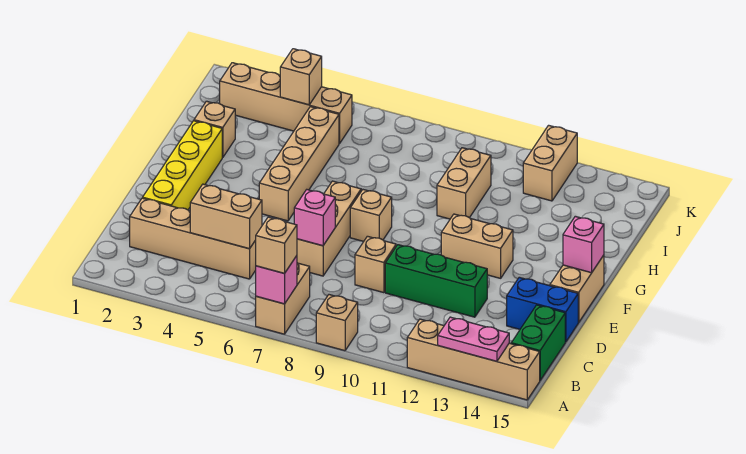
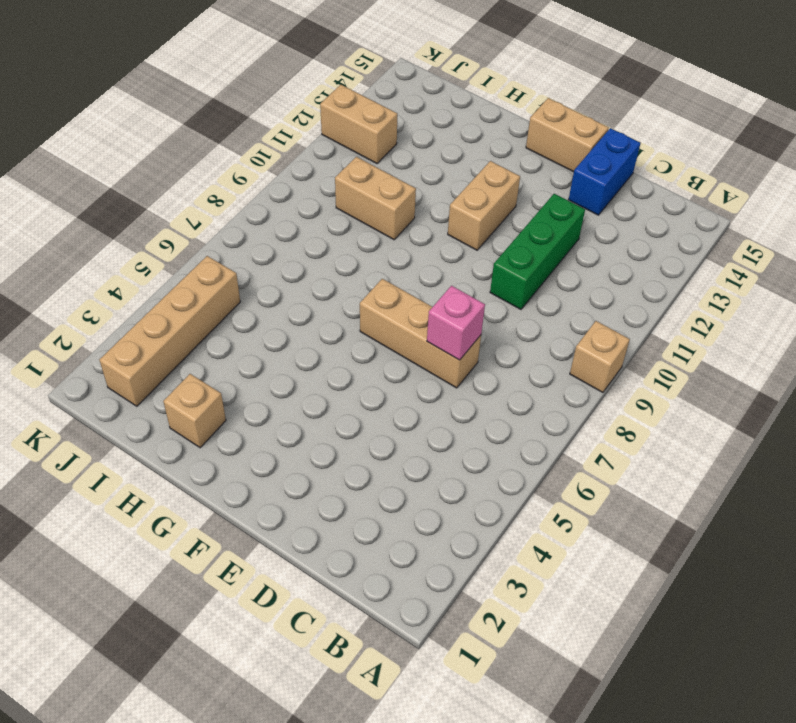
none -> tan 1x2 brick [256,263,310,334]
none -> tan 1x4 brick [407,319,540,400]
none -> green 1x2 brick [511,305,565,380]

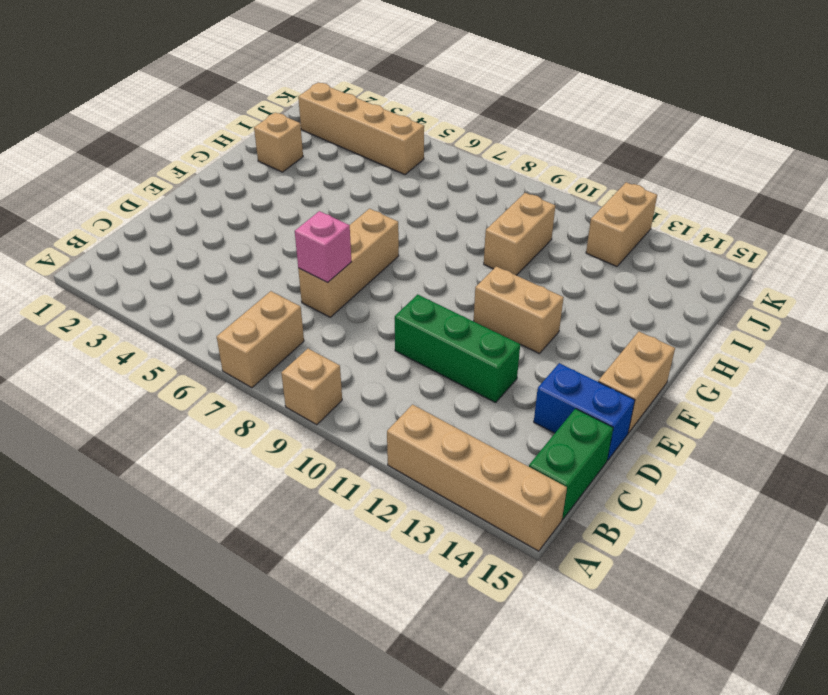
none -> tan 1x4 brick [130,198,256,279]
none -> yellow 1x4 brick [143,121,222,210]
none -> tan 1x1 brick [355,236,396,293]

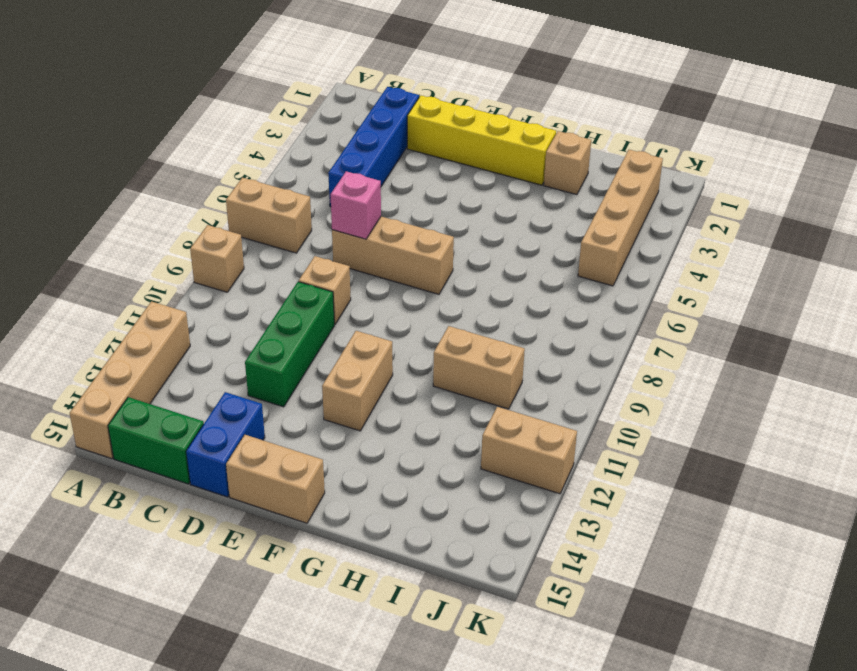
blue 1x4 brick [328,87,419,207] -> tan 1x4 brick [130,198,256,279]
none -> tan 1x4 brick [259,107,339,221]
none -> tan 1x1 brick [350,190,392,242]
none -> pink 1x1 brick [256,256,297,304]

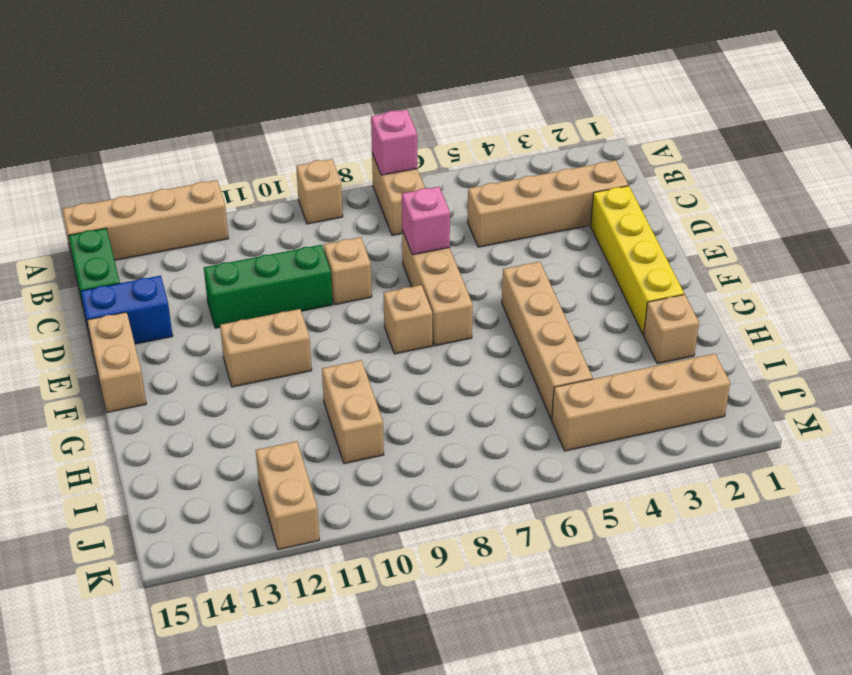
none -> pink 1x2 plate [438,317,509,361]
none -> tan 1x2 brick [190,184,262,249]
none -> pink 1x1 brick [563,216,604,273]

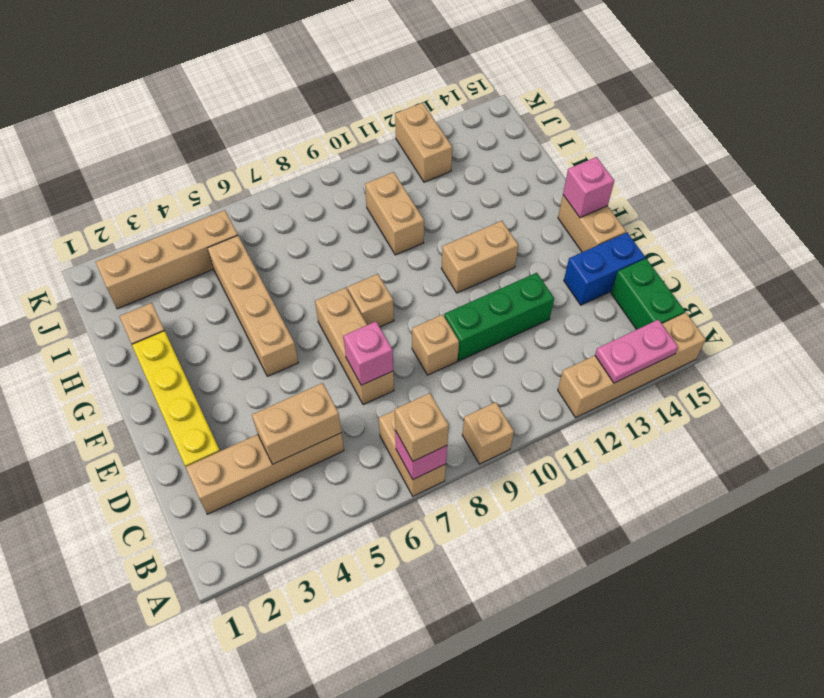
none -> tan 1x1 brick [280,49,322,105]

